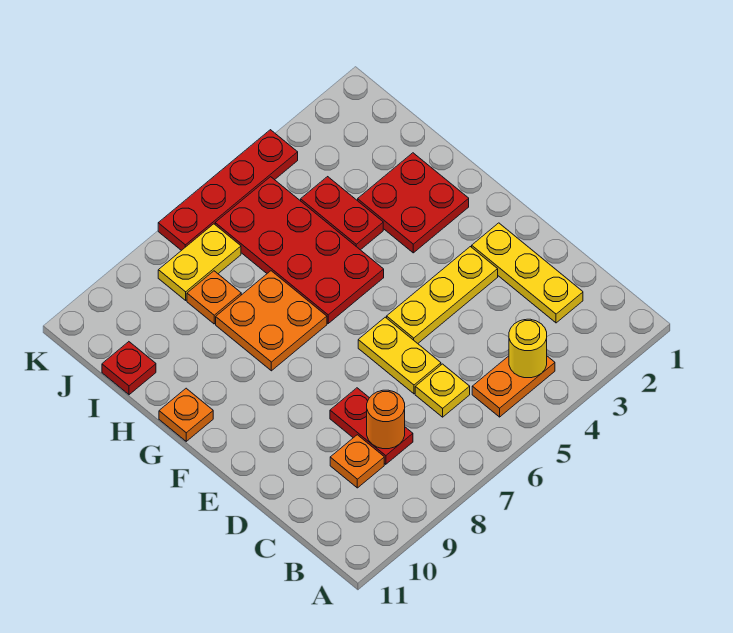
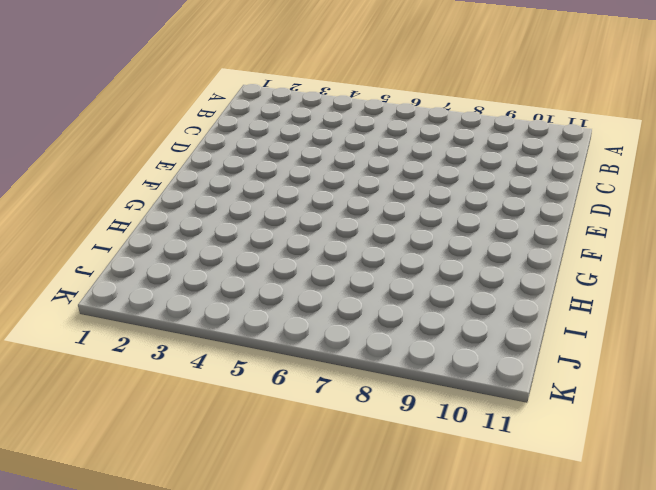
none -> orange 1x2 plate [472,356,555,417]
none -> yellow 1x3 plate [472,223,583,323]
none -> yellow 1x1 plate [415,364,470,417]

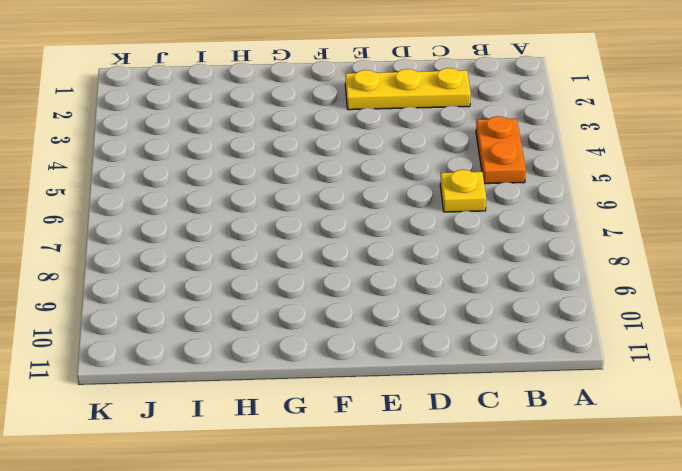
none -> red 1x2 plate [330,388,413,464]
none -> orange 1x1 plate [330,435,384,488]
none -> yellow 1x2 plate [358,317,441,394]

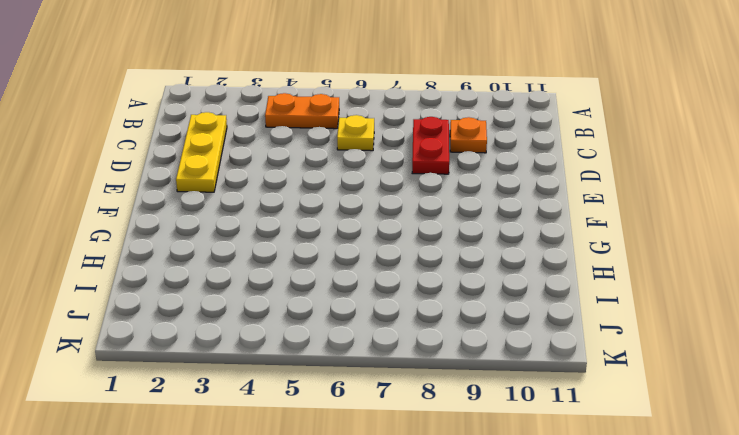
none -> yellow 1x2 plate [358,317,441,394]
none -> yellow 1x3 plate [387,247,498,343]
none -> red 2x2 plate [358,153,469,253]

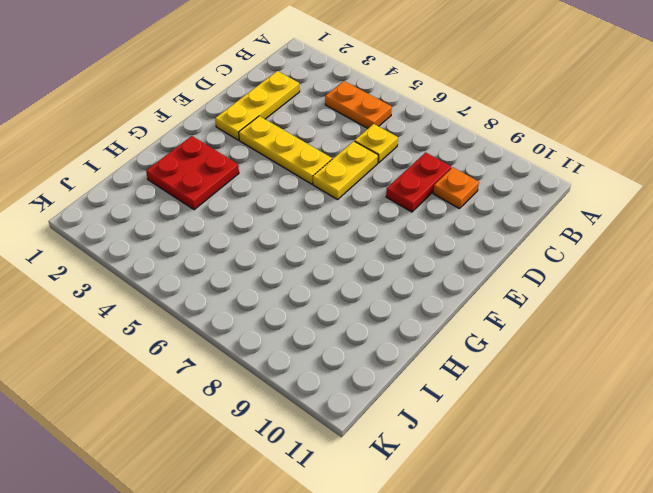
none -> red 2x4 plate [215,177,384,323]
none -> orange 2x2 plate [216,271,327,371]
none -> orange 1x1 plate [159,388,213,441]

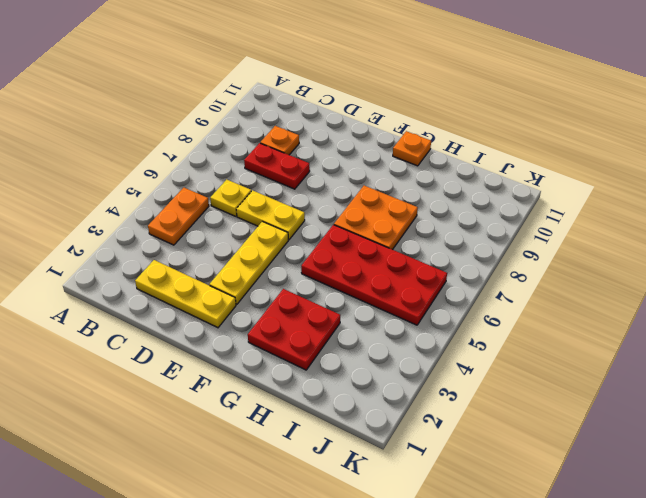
none -> red 1x2 plate [301,177,383,250]
none -> orange 1x1 plate [187,271,241,324]
none -> red 1x1 plate [102,342,156,395]

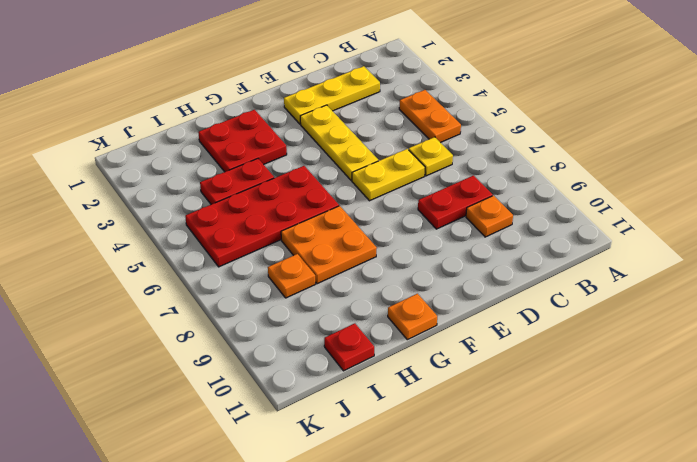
none -> yellow 1x2 plate [158,224,241,300]
none -> red 1x4 plate [158,130,298,251]
none -> yellow 1x1 round brick [509,319,547,378]

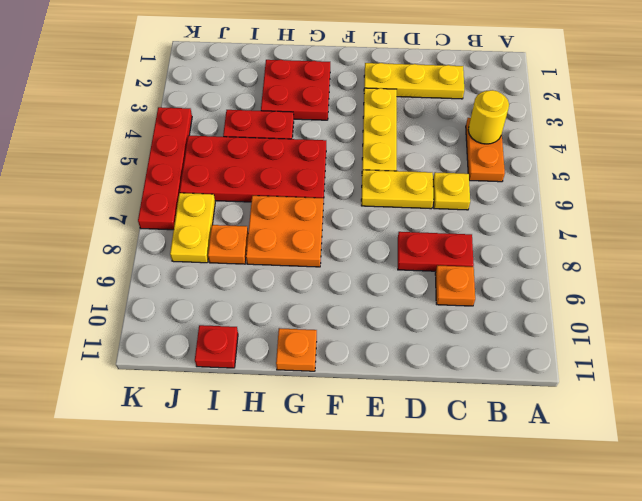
none -> orange 1x1 round brick [367,390,405,449]

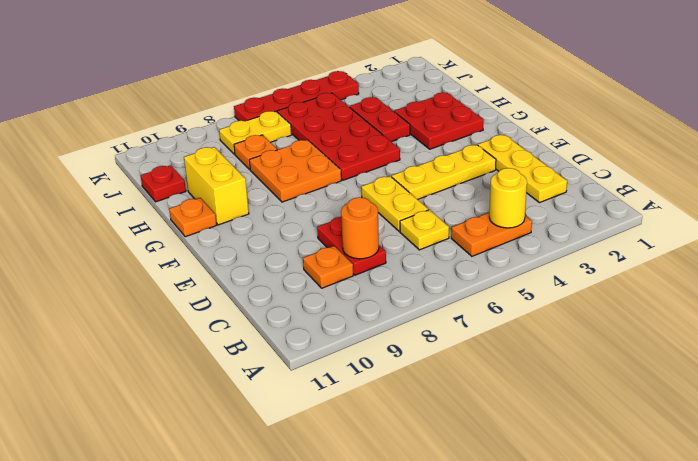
yellow 1x2 brick [184,147,249,225] -> none

